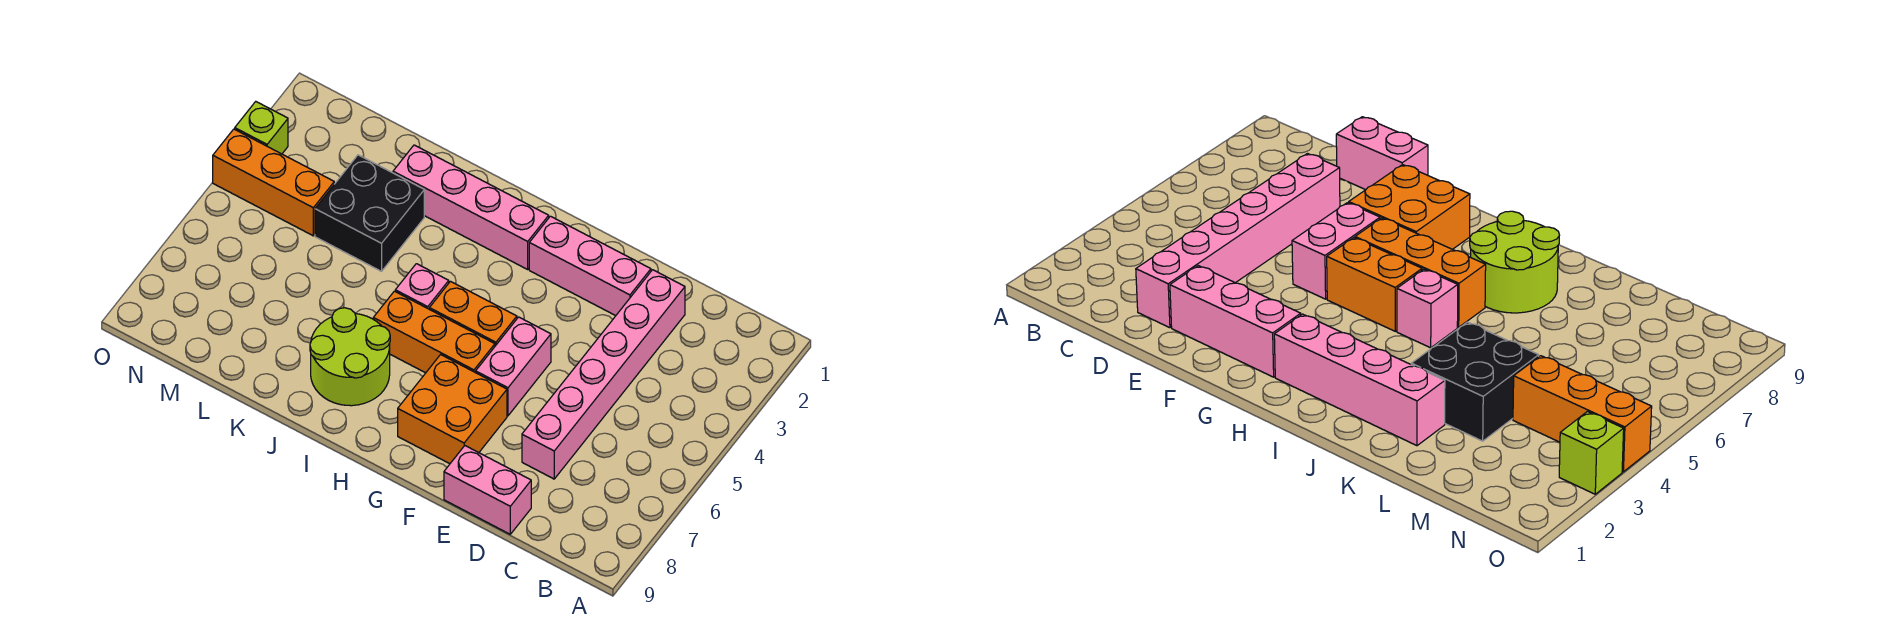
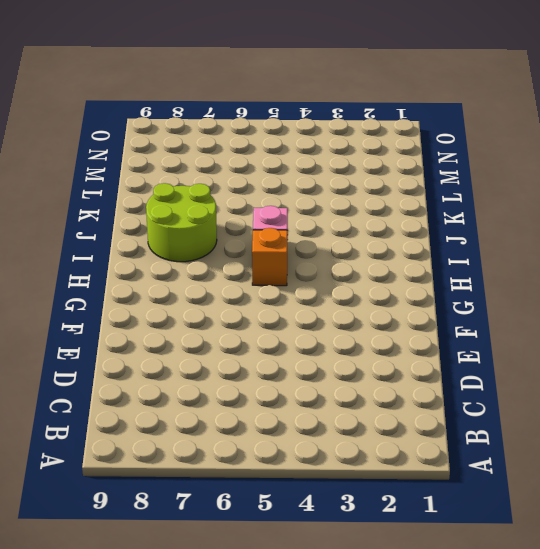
orange 1x1 brick [252,228,288,286] -> orange 1x2 brick [429,281,517,346]
none -> pink 1x6 brick [522,270,685,479]
none -> pink 1x2 brick [444,446,531,534]
none -> pink 1x3 brick [529,216,651,316]

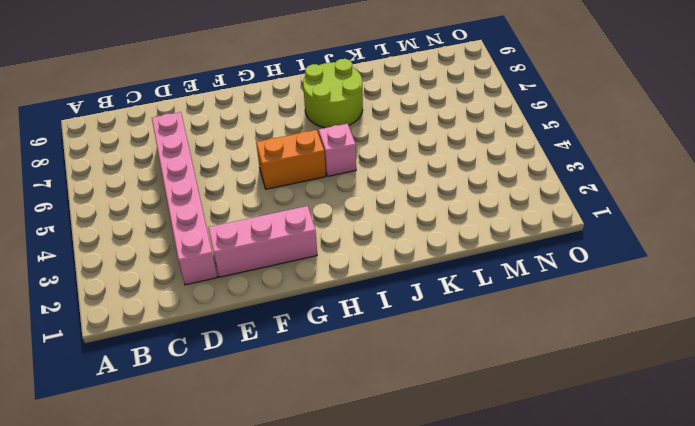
none -> pink 1x2 brick [444,446,531,534]
none -> pink 1x2 brick [476,317,551,416]
none -> orange 2x2 brick [398,355,507,464]

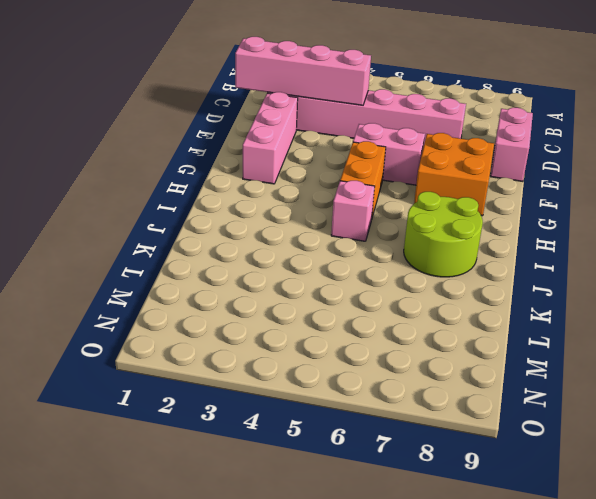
pink 1x4 brick [235,37,371,105] -> pink 1x4 brick turned to [393,145,549,269]
none -> orange 1x3 brick [373,291,495,373]
none -> black 2x2 brick [315,155,424,271]
none -> orange 1x3 brick [213,129,334,236]

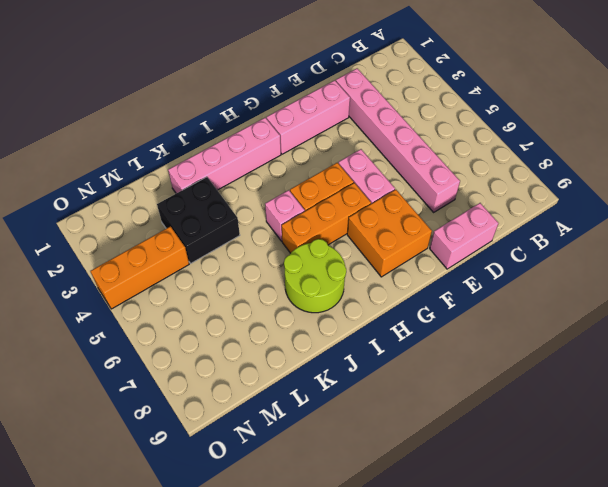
none -> lime 1x1 brick [235,102,288,154]

